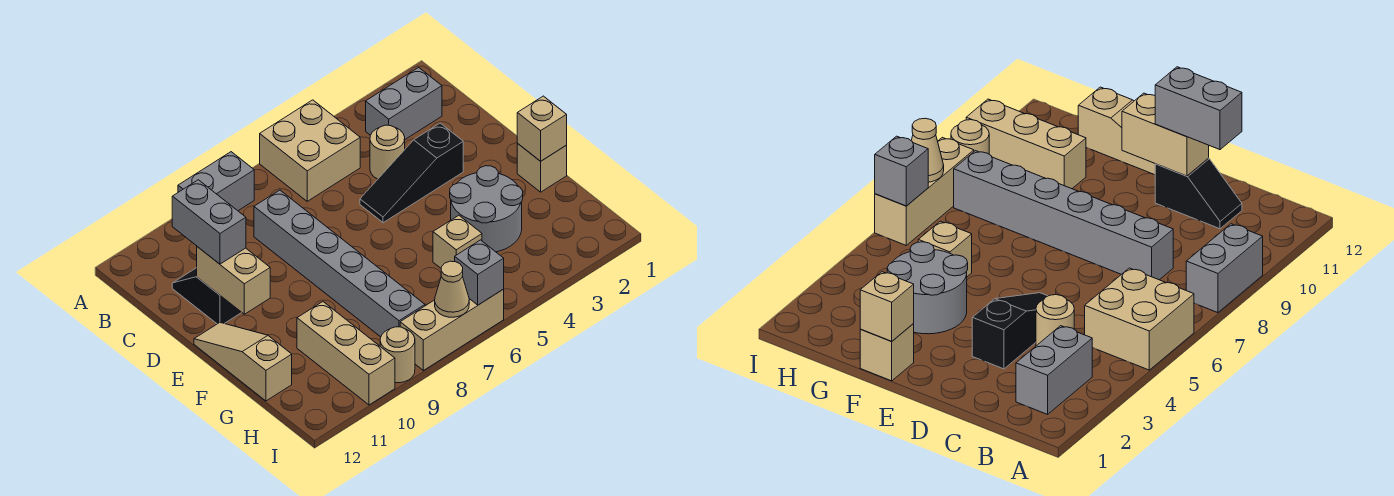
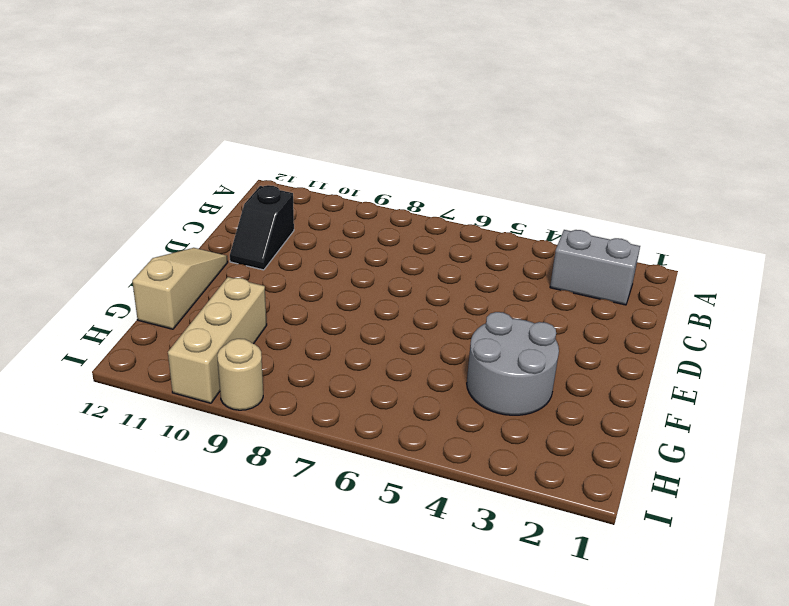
black 1x2 slope [230,185,294,270] -> black 1x2 slope turned to [172,268,242,324]
none -> tan 2x2 brick [260,100,360,201]
none -> grey 1x2 brick [178,152,254,211]
none -> tan 1x1 round brick [370,125,405,179]

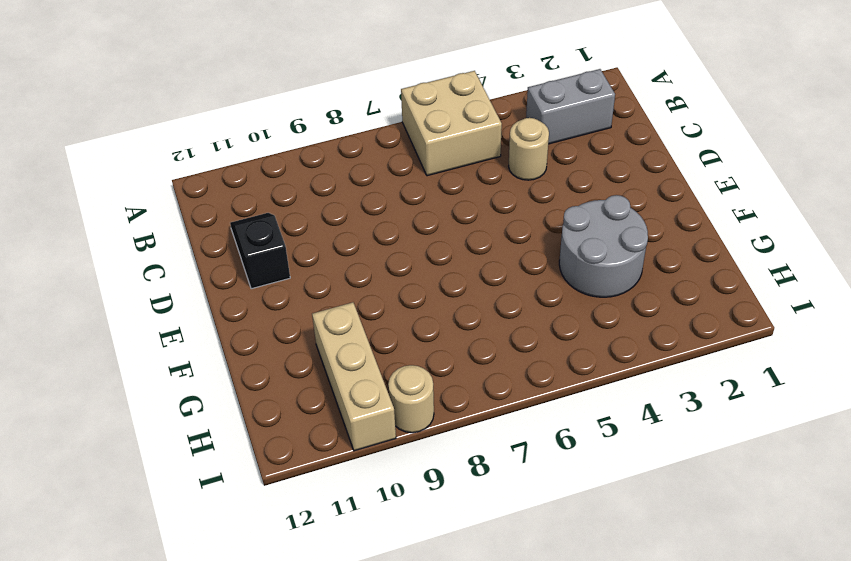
none -> grey 1x2 brick [178,152,254,211]
none -> grey 1x6 brick [254,190,425,337]
none -> black 1x3 slope [360,123,463,223]

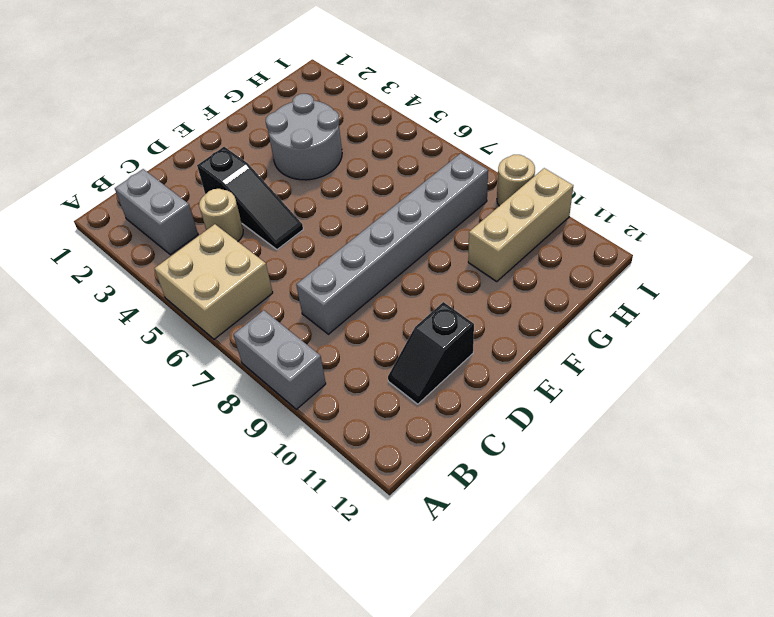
none -> tan 1x3 slope [194,323,292,401]
none -> tan 1x1 brick [517,144,567,192]
none -> tan 1x1 brick [433,215,482,268]

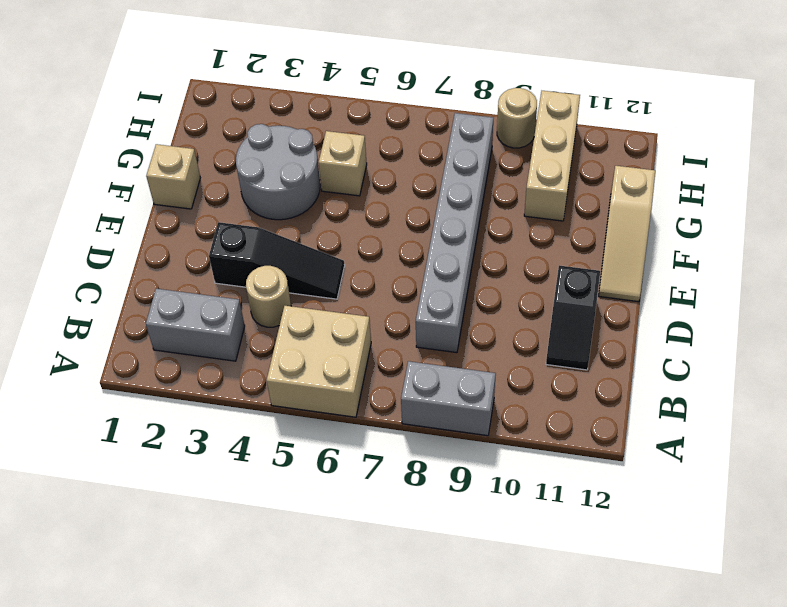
none -> tan 1x3 brick [400,289,504,370]
none -> tan 1x2 brick [197,247,270,314]
none -> tan 1x1 brick [517,96,567,161]

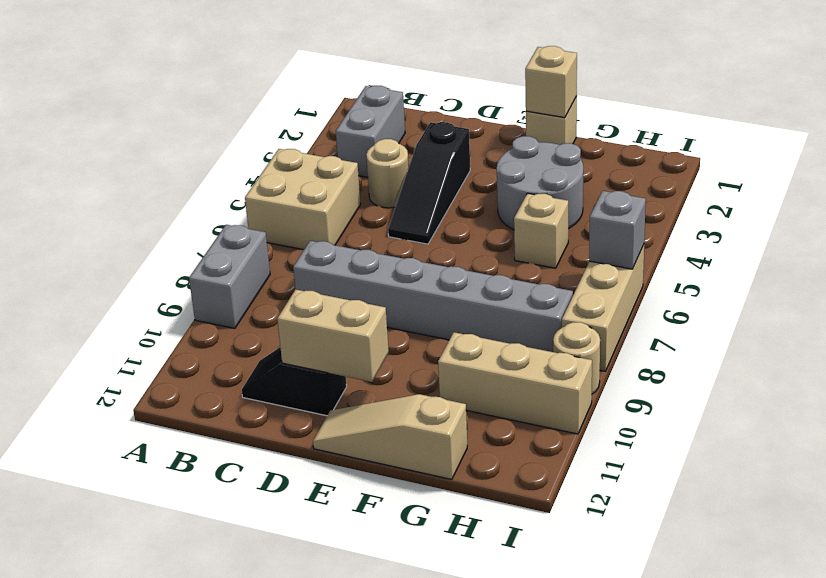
none -> tan 1x1 cone [435,261,469,317]
none -> grey 1x2 brick [172,180,246,264]

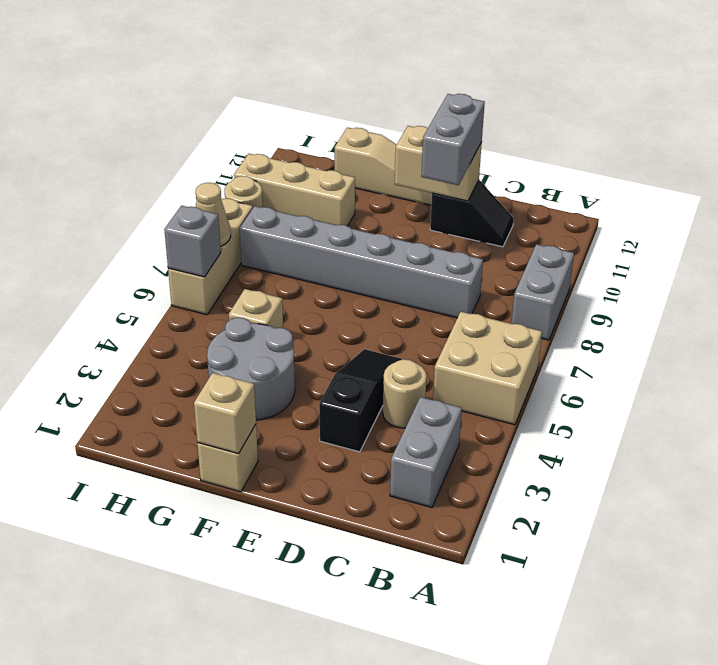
grey 1x2 brick [421,94,485,185] -> grey 1x2 brick turned to [172,180,246,264]

